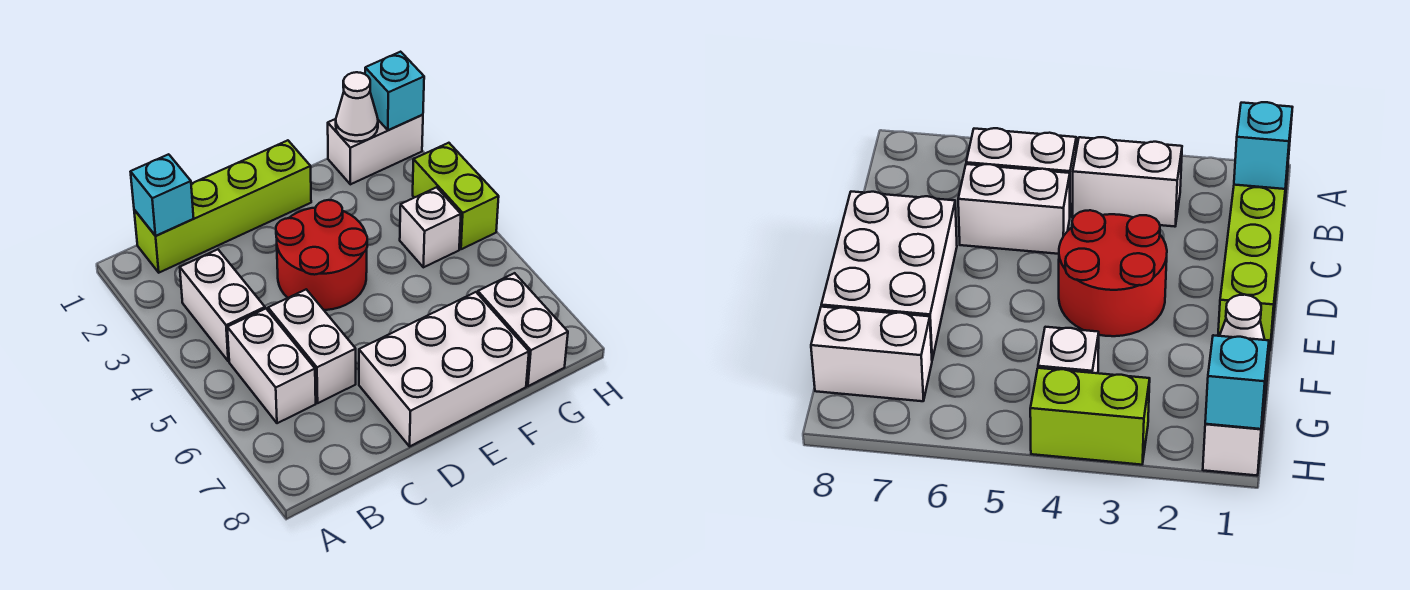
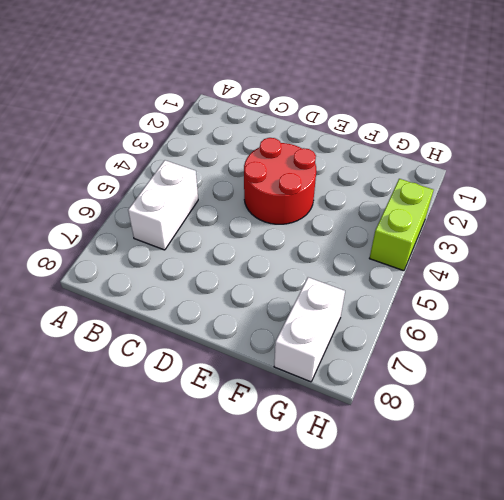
none -> lime 1x4 brick [134,140,311,273]
none -> white 1x2 brick [180,249,265,361]
none -> white 1x2 brick [268,289,356,403]

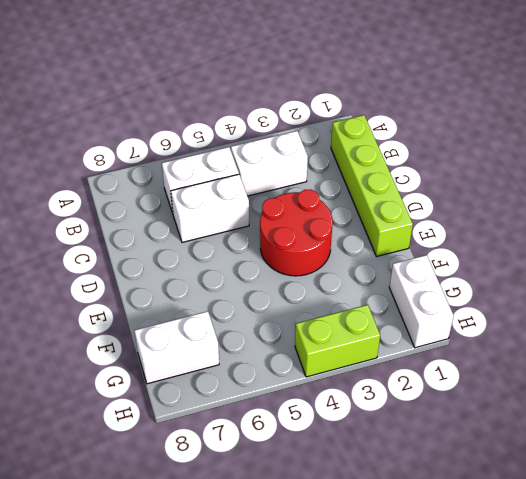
none -> white 2x3 brick [359,292,529,446]
none -> white 1x1 brick [400,187,461,267]
none -> cyan 1x1 brick [131,154,194,236]

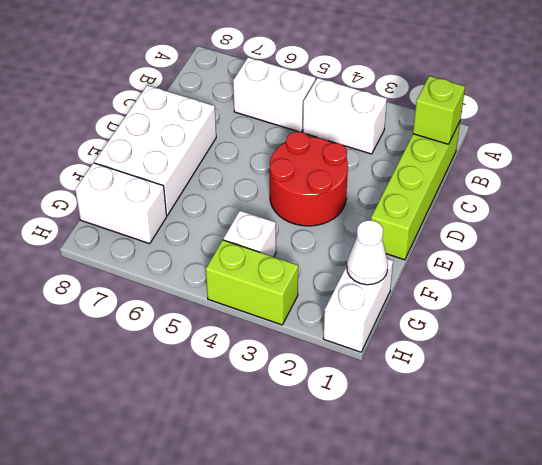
lime 1x1 brick [413,76,465,144] -> cyan 1x1 brick [131,154,194,236]
none -> white 1x2 brick [268,289,356,403]
none -> cyan 1x1 brick [365,52,424,130]

